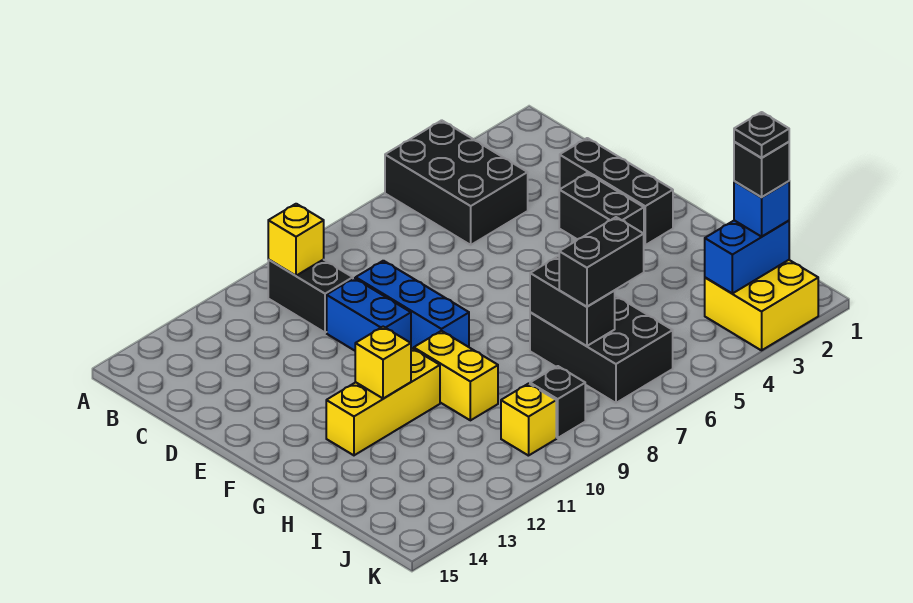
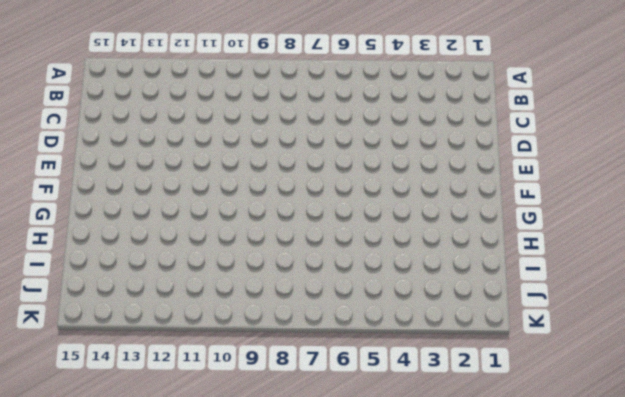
none -> black 2x3 brick [385,120,528,245]
none -> black 1x2 brick [268,259,353,333]
none -> black 1x3 brick [560,138,673,245]

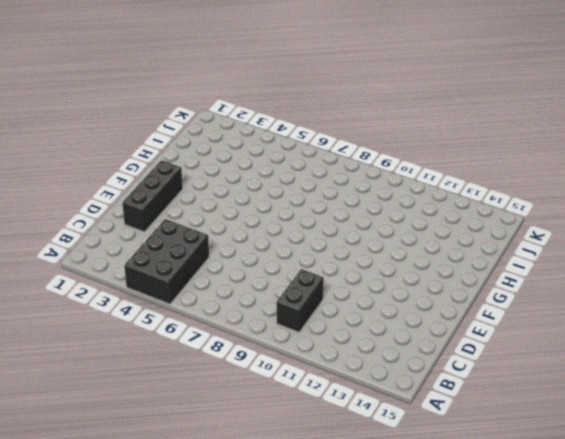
none -> blue 1x3 brick [356,261,469,349]
none -> blue 1x2 brick [327,278,411,351]
none -> black 1x2 brick [559,173,644,240]

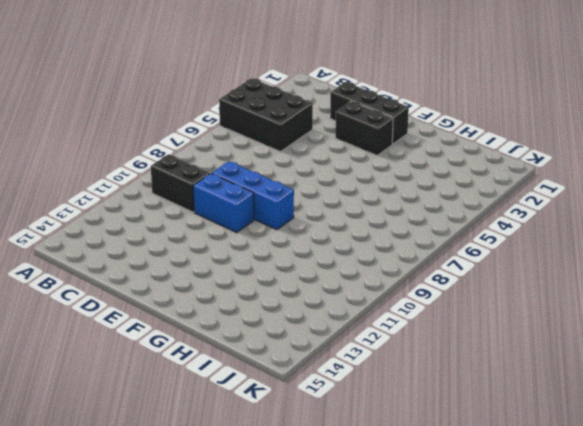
none -> yellow 1x2 brick [414,331,498,420]
none -> yellow 1x3 brick [326,348,440,455]
none -> black 2x3 brick [530,295,673,403]

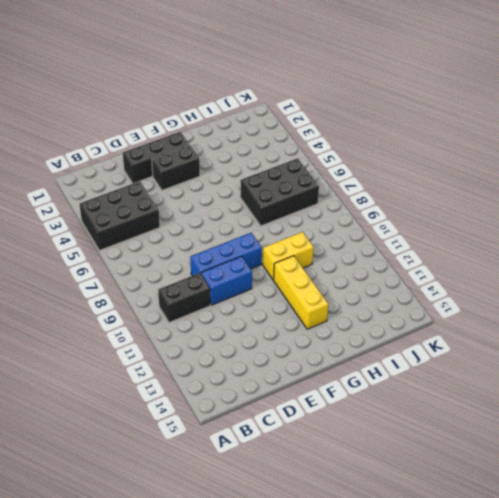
none -> yellow 2x2 brick [705,260,818,350]
none -> black 1x1 brick [530,366,585,438]
none -> yellow 1x1 brick [501,384,556,456]

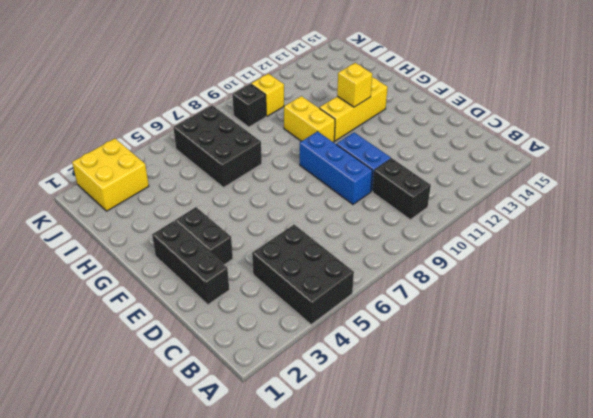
none -> yellow 1x1 brick [268,204,324,276]
none -> black 1x2 brick [530,257,615,346]
none -> blue 1x2 brick [705,220,789,294]

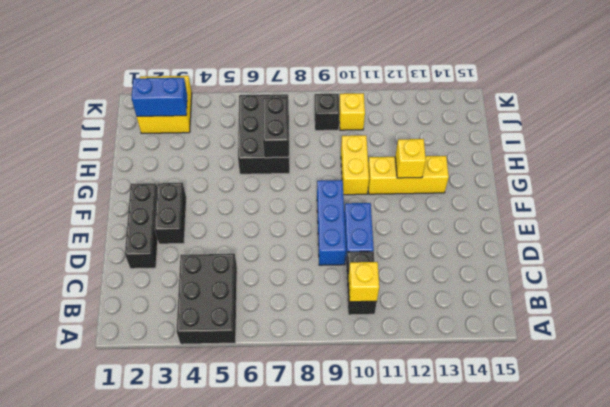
none -> black 1x2 brick [559,217,644,307]
none -> blue 1x1 brick [734,181,789,237]
none -> black 1x1 brick [734,142,789,197]

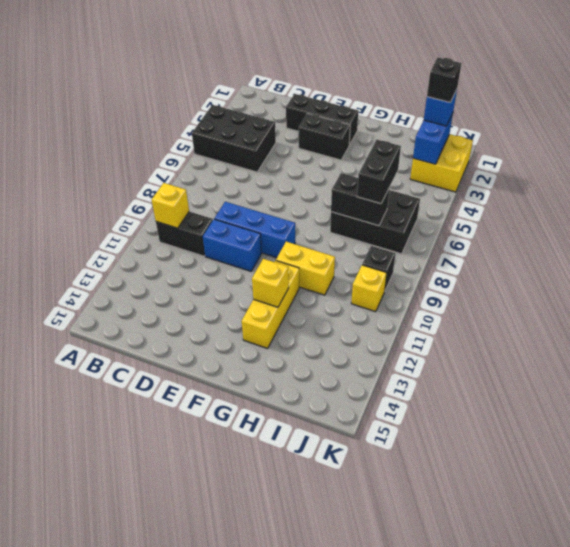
none -> black 1x1 plate [734,112,789,158]

